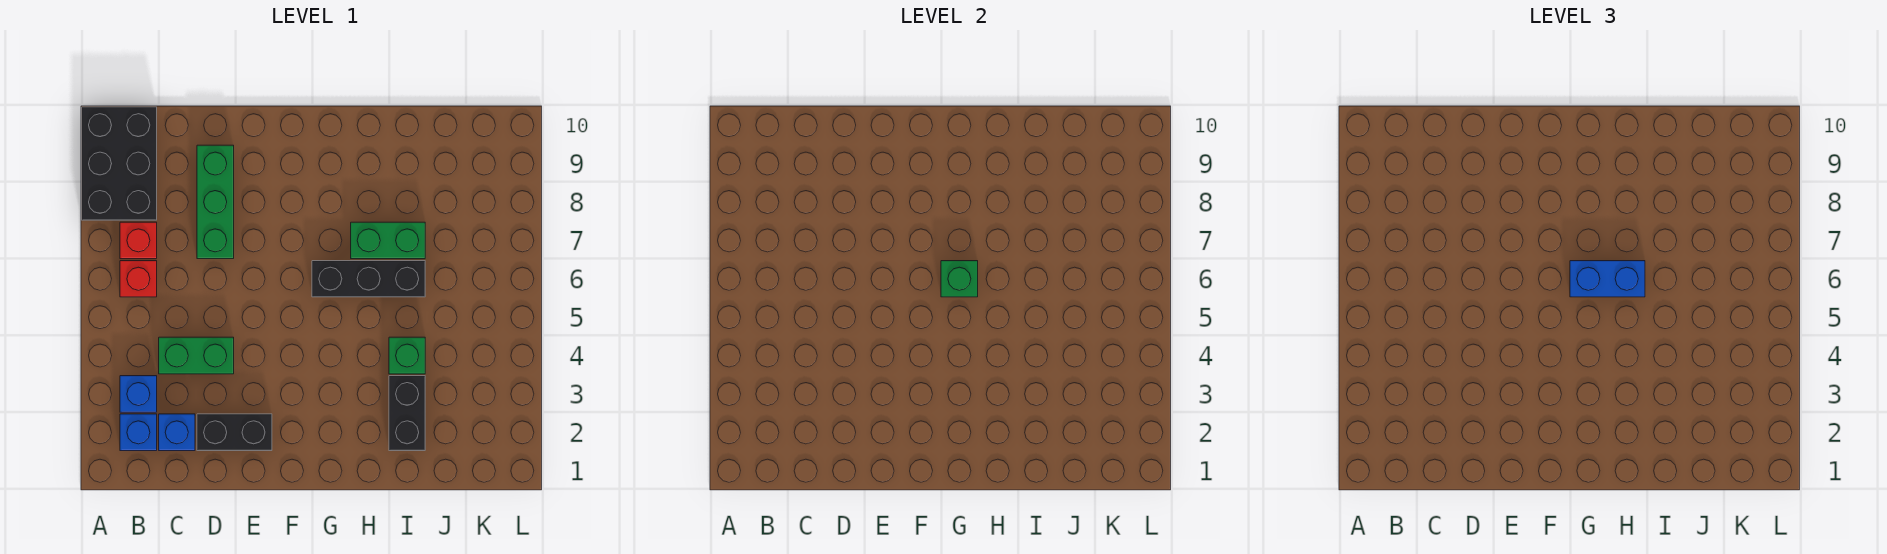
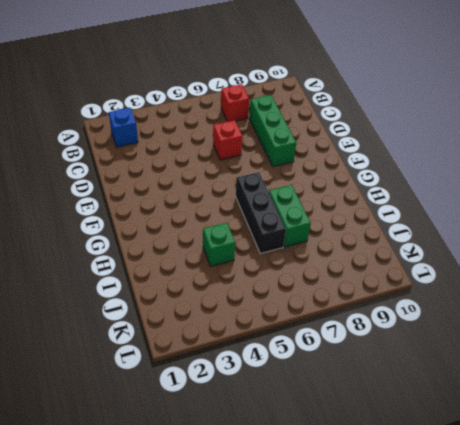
green 1x3 brick [249,95,296,167] -> green 1x3 brick turned to [197,145,234,259]
red 1x1 brick [213,120,242,160] -> red 1x1 brick moved to [120,261,157,297]
none -> black 2x3 brick [82,107,157,220]
none -> blue 1x1 brick [120,376,157,412]
none -> blue 1x1 brick [159,414,195,451]

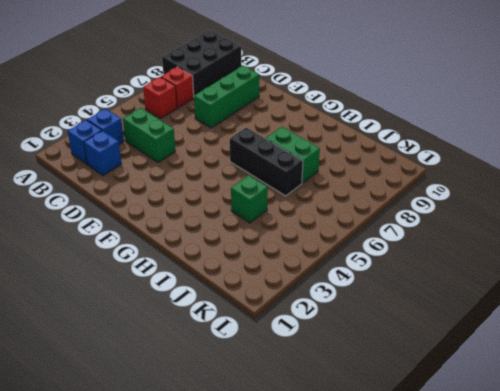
none -> black 1x2 brick [197,414,272,451]
none -> black 1x2 brick [389,376,425,451]
none -> green 1x1 brick [941,261,978,297]

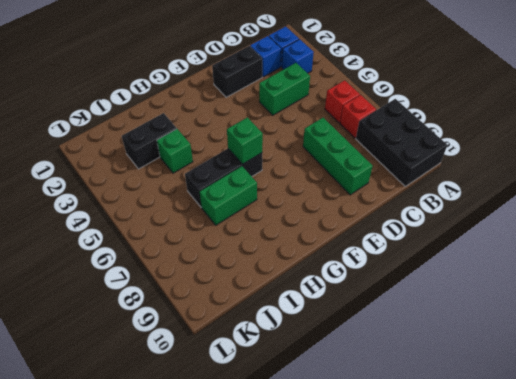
black 1x2 brick [122,113,177,169] -> black 1x2 brick turned to [389,376,425,451]
none -> blue 1x2 brick [1570,261,1645,297]

